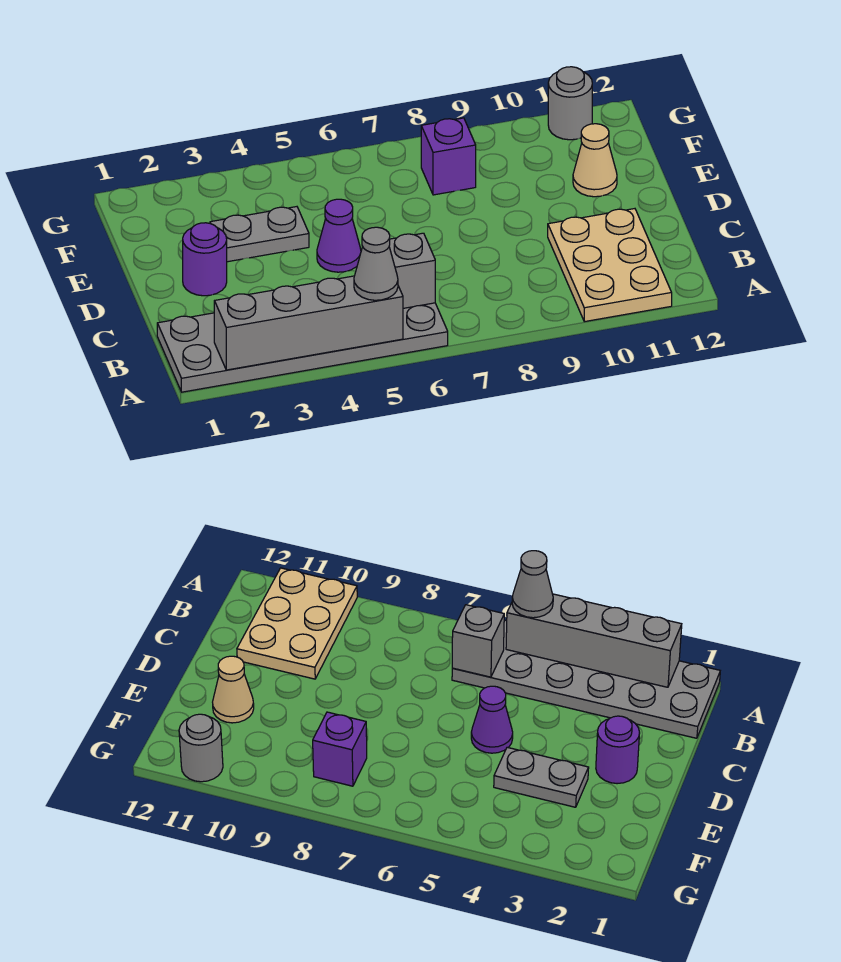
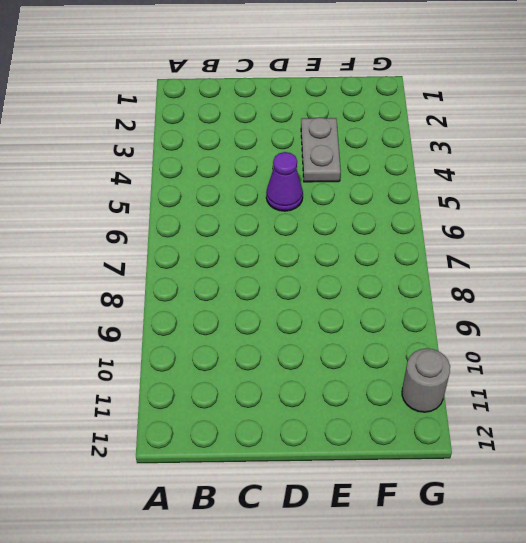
none -> grey 2x6 plate [157,303,448,392]
none -> tan 2x3 plate [548,209,672,322]

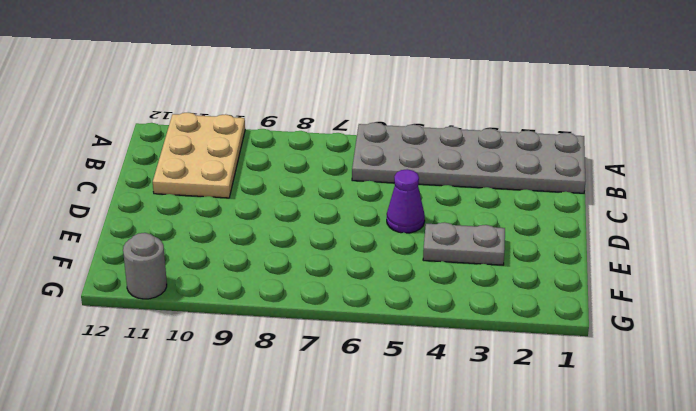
none -> purple 1x1 round brick [183,223,227,296]
none -> tan 1x1 cone [573,124,617,197]

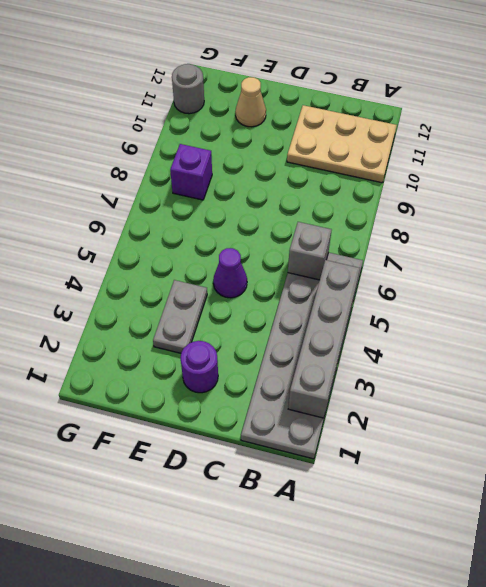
none -> grey 1x1 cone [354,227,398,300]

